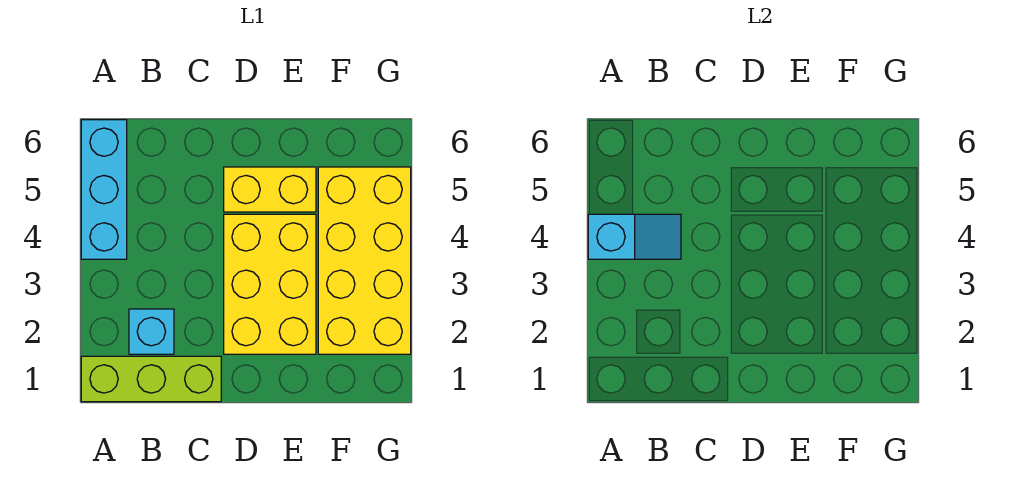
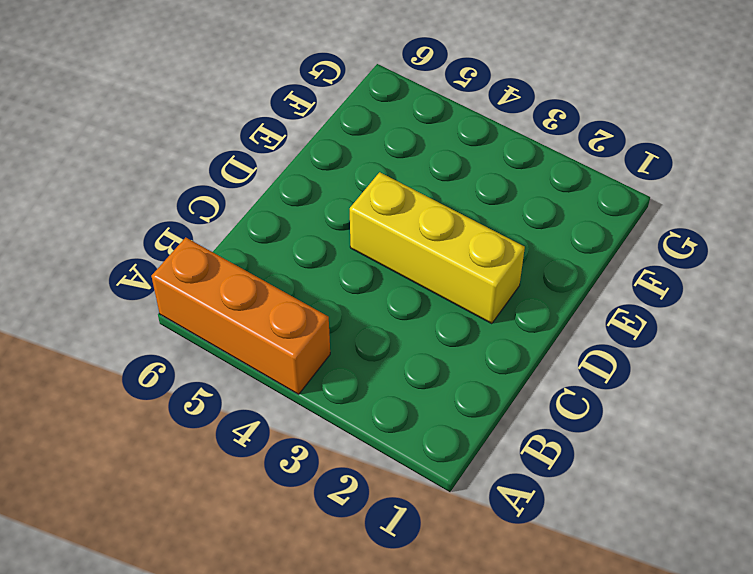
orange 1x3 brick [151,237,330,394] -> cyan 1x3 brick [81,120,127,259]
yellow 1x3 brick [350,172,525,324] -> yellow 2x3 brick [224,214,316,354]
none -> lime 1x3 brick [81,356,221,402]
none -> cyan 1x1 brick [129,309,174,354]

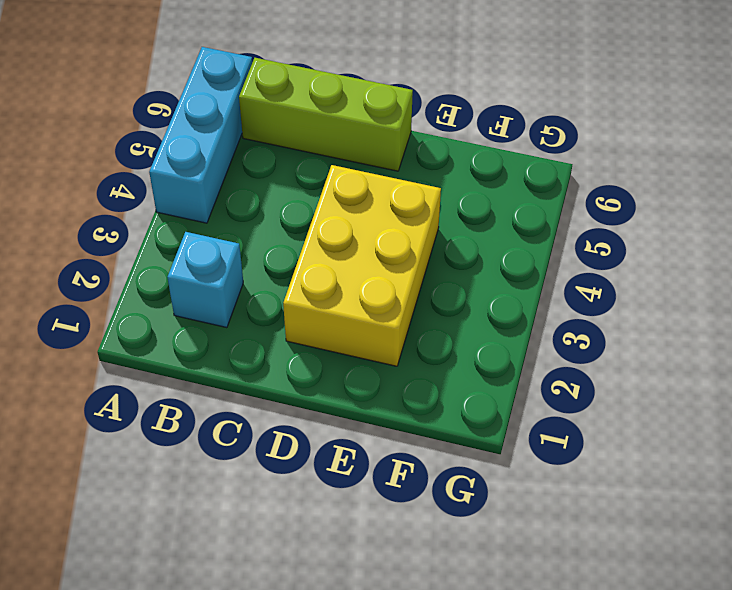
lime 1x3 brick [239,58,413,171] -> lime 1x3 brick moved to [81,356,221,402]
none -> yellow 1x2 brick [224,167,316,212]
none -> yellow 2x4 brick [318,167,411,354]

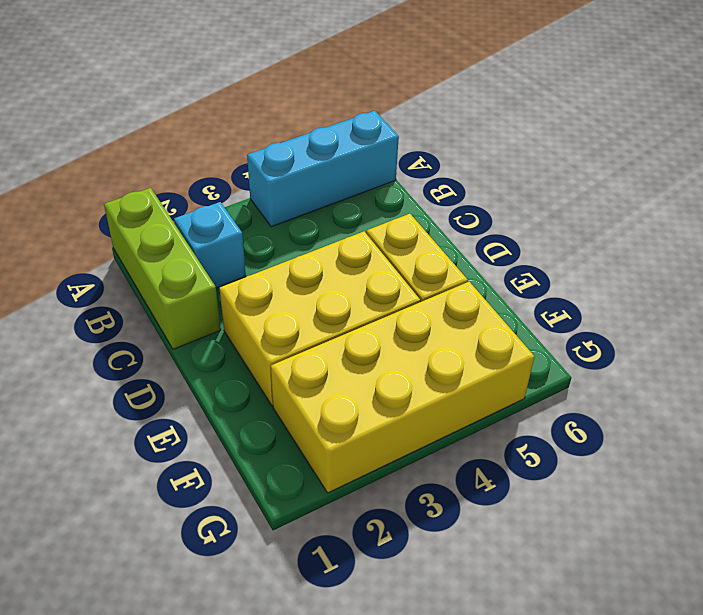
none -> cyan 1x2 slope [588,214,681,259]

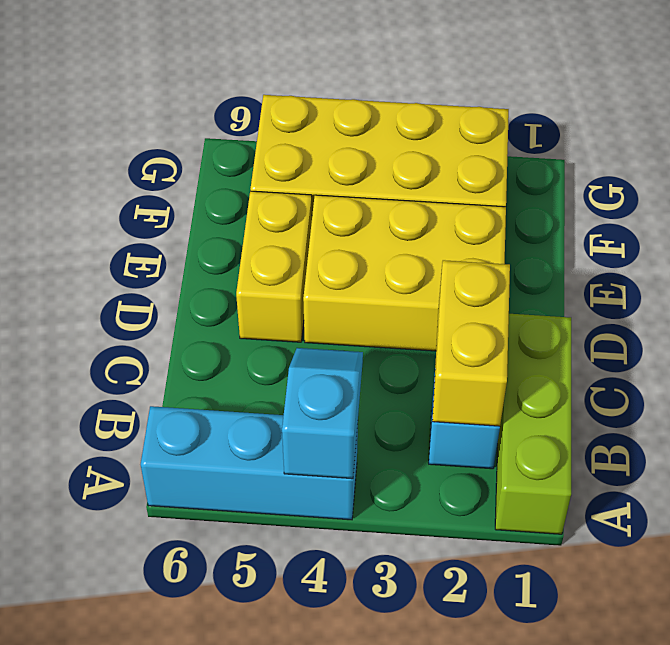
yellow 1x2 brick [432,260,510,426] -> none

